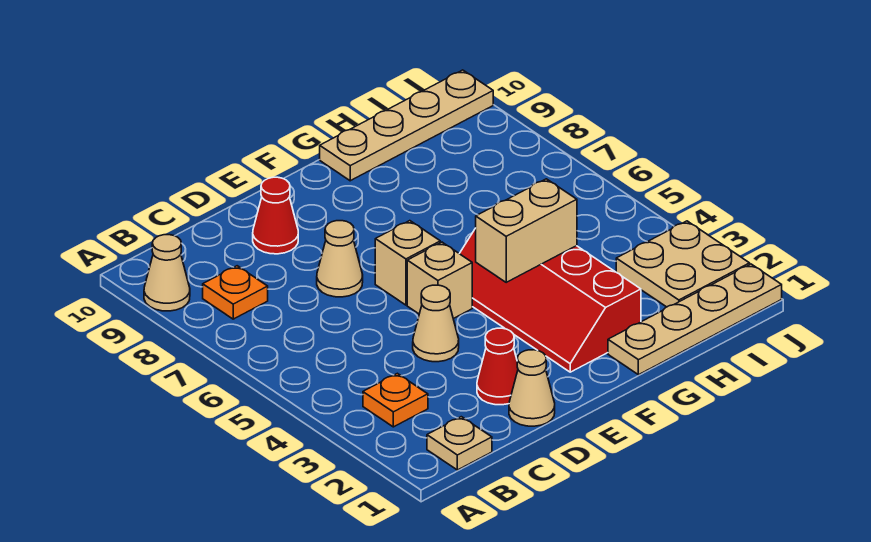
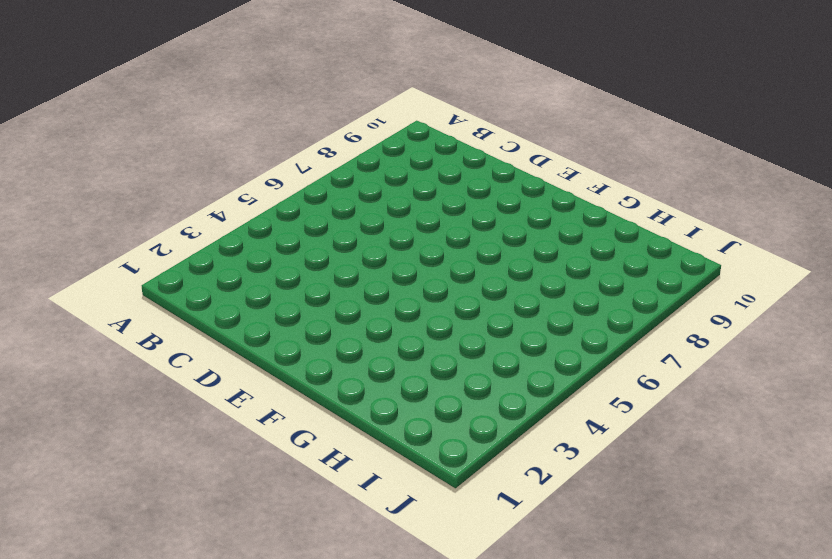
none -> tan 1x1 cone [144,235,190,311]
none -> tan 1x1 plate [427,417,492,470]
none -> orange 1x1 plate [363,373,428,427]

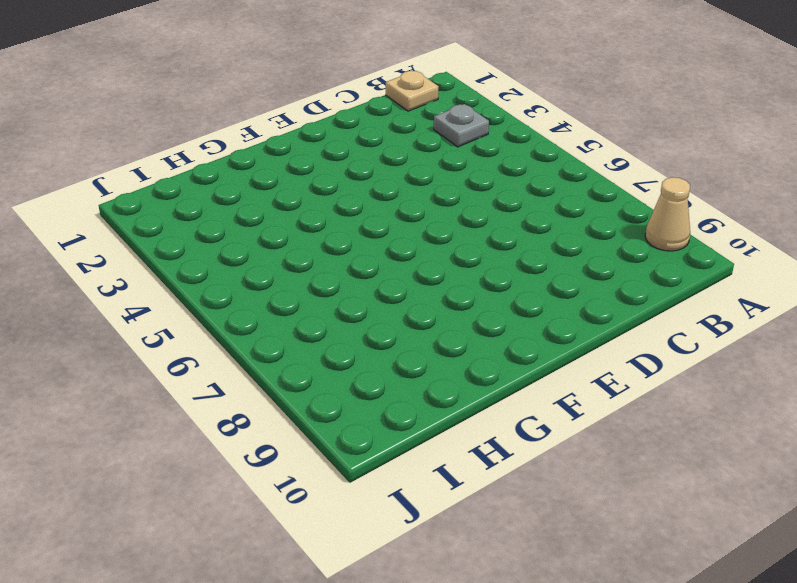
grey 1x1 plate [434,104,489,147] -> orange 1x1 plate [363,373,428,427]
none -> orange 1x1 plate [203,266,268,319]
none -> tan 1x1 cone [509,350,555,426]
none -> red 1x1 cone [477,328,518,405]

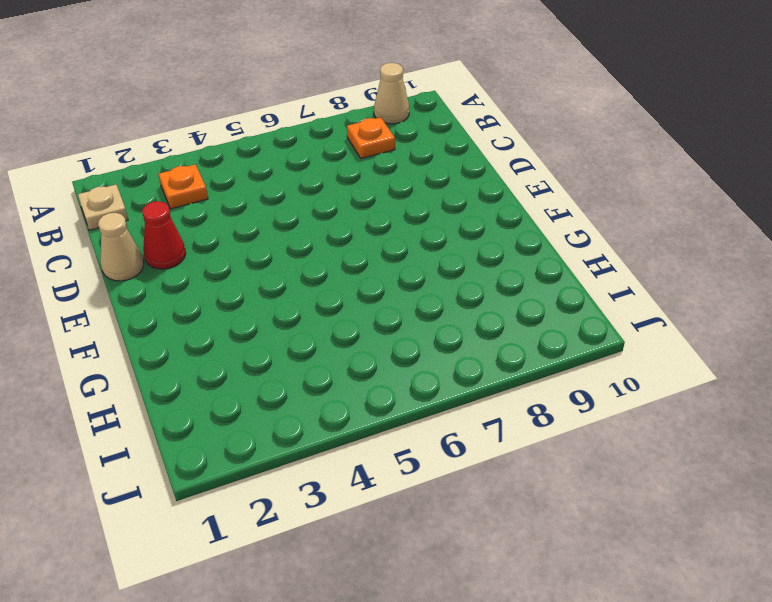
none -> tan 1x1 cone [413,285,459,362]
none -> tan 1x1 cone [317,221,363,297]
none -> red 1x1 cone [253,177,298,254]

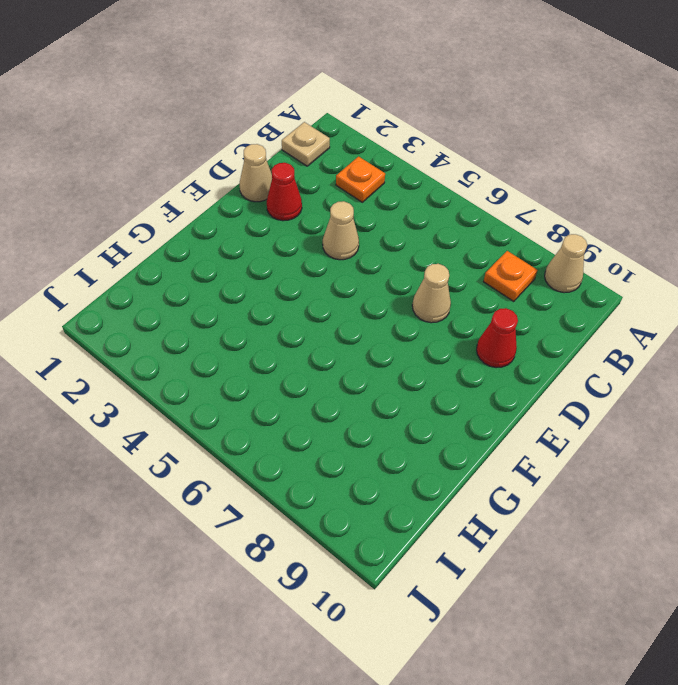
none -> tan 1x1 brick [407,242,472,319]
none -> tan 1x1 brick [375,221,440,305]
none -> red 2x4 slope [459,228,641,372]

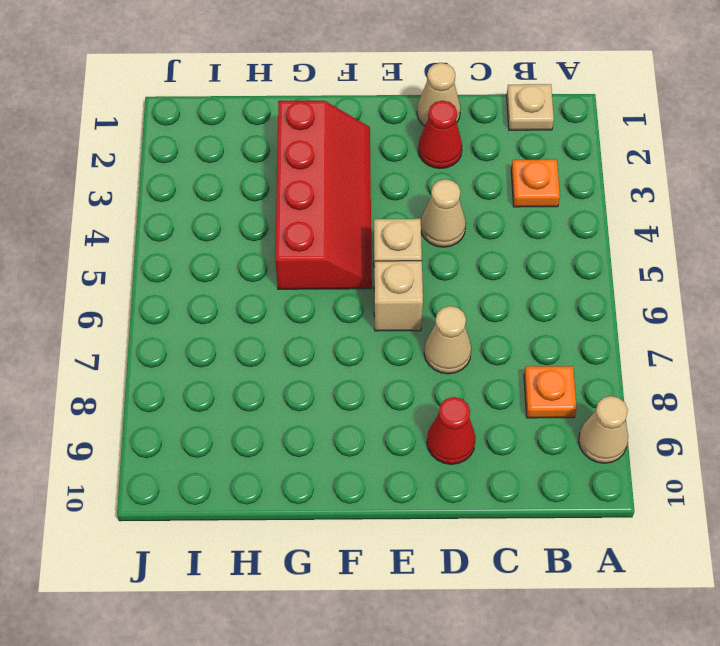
none -> tan 1x4 plate [608,264,782,375]
none -> tan 1x4 plate [320,70,493,181]
none -> tan 2x2 plate [616,221,750,307]

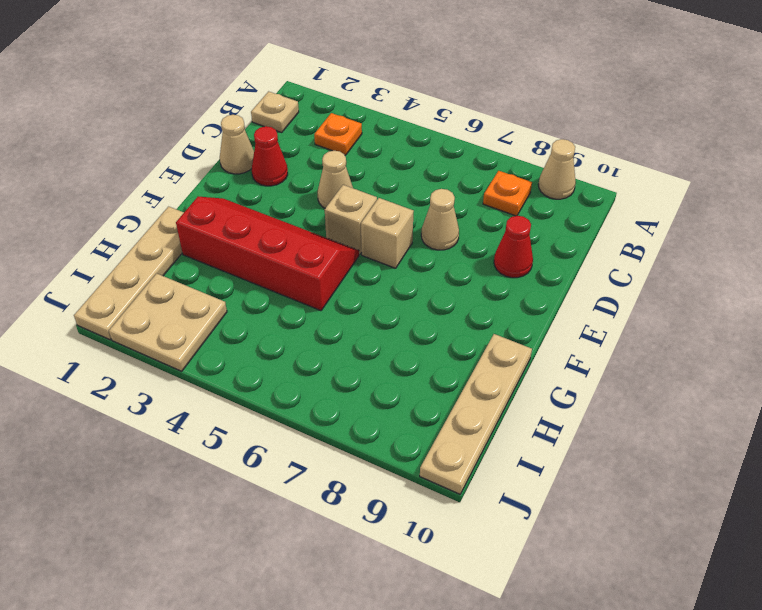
none -> tan 1x2 brick [476,179,577,282]

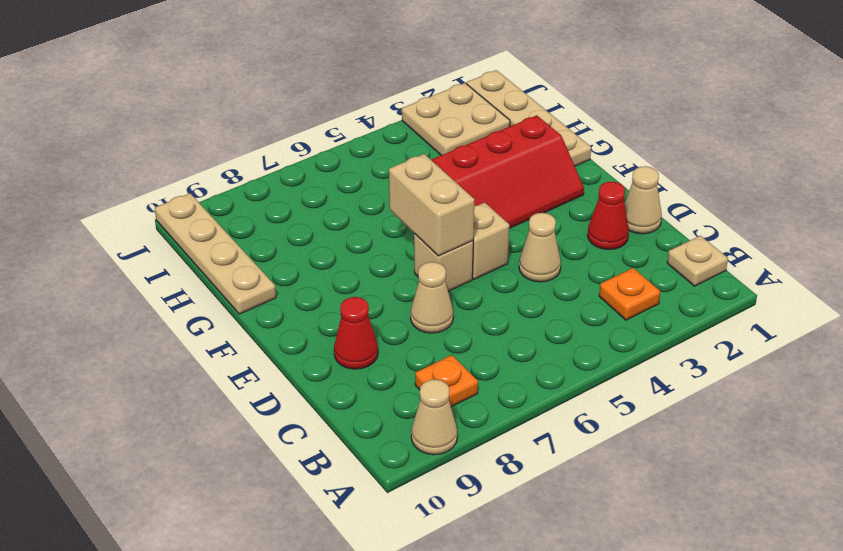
tan 1x2 brick [389,154,474,256] -> tan 1x2 brick moved to [476,179,577,282]

